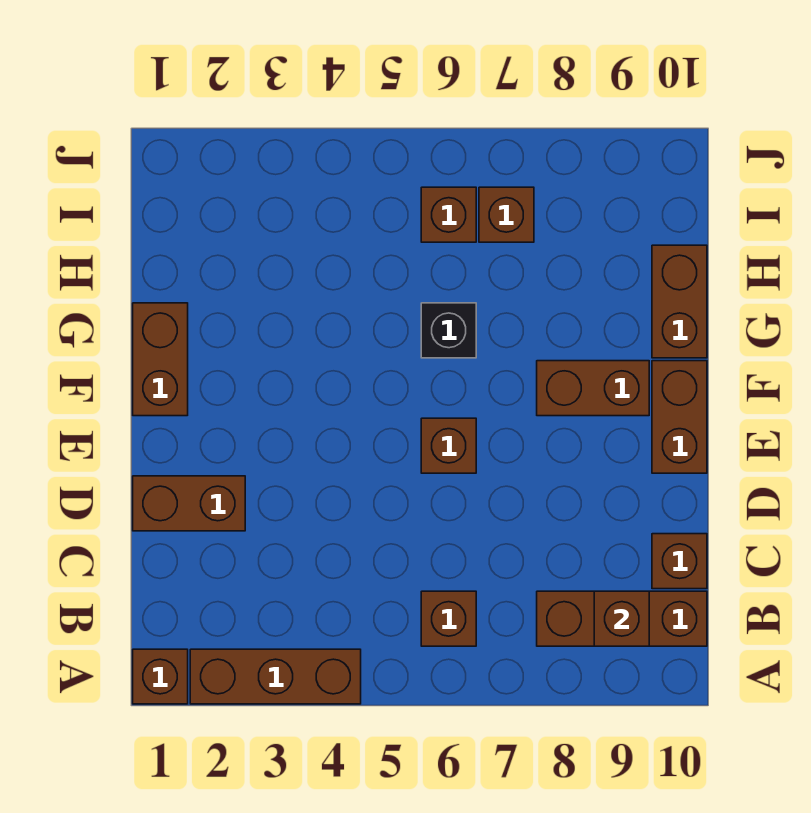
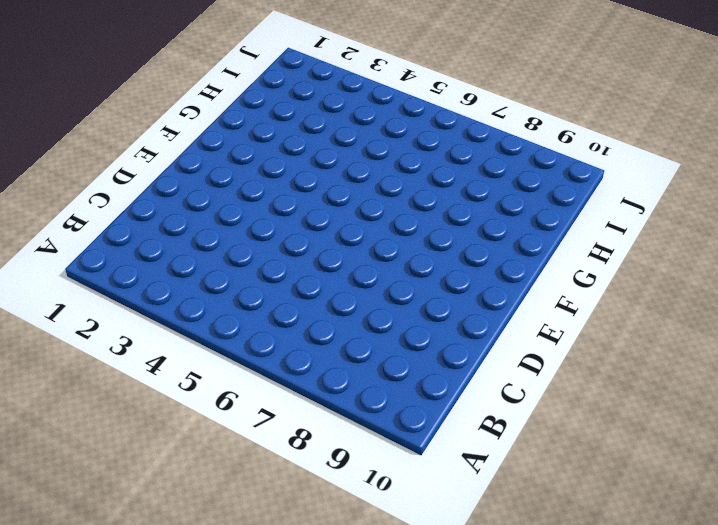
none -> brown 1x1 brick [133,649,188,704]
none -> brown 1x3 brick [190,649,361,704]
none -> brown 1x1 brick [421,591,476,646]

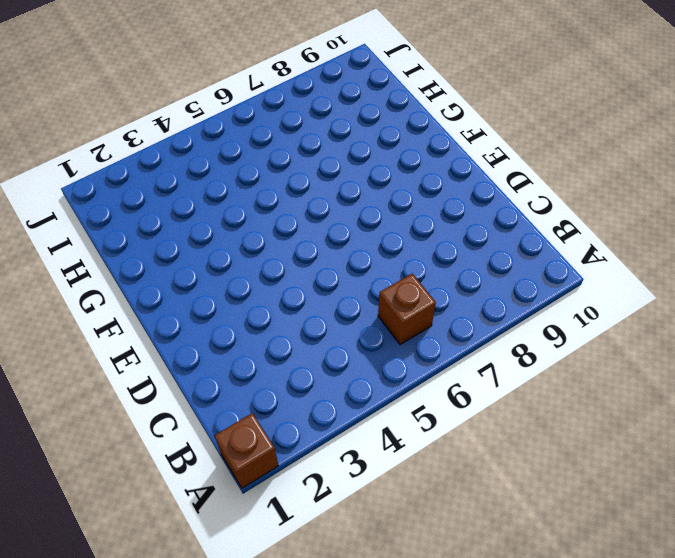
none -> brown 1x3 brick [190,649,361,704]
none -> brown 1x3 brick [537,591,707,646]
none -> brown 1x1 brick [652,534,707,589]

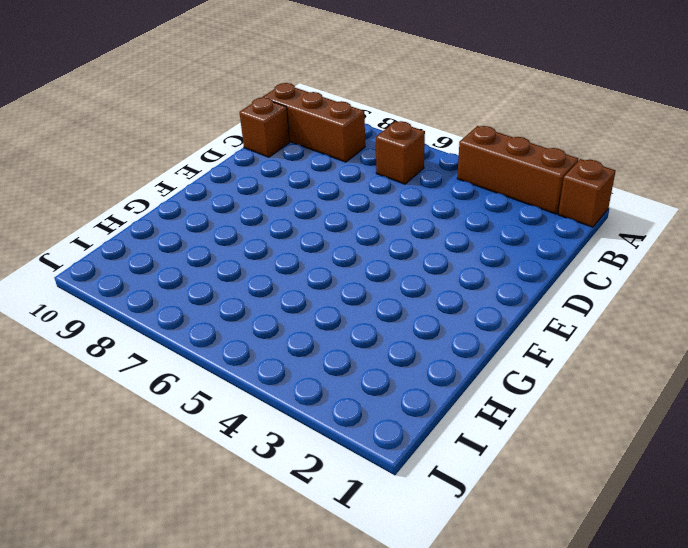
none -> brown 1x2 brick [133,476,245,531]
none -> brown 1x1 brick [421,418,476,473]
none -> brown 1x2 brick [652,361,707,473]

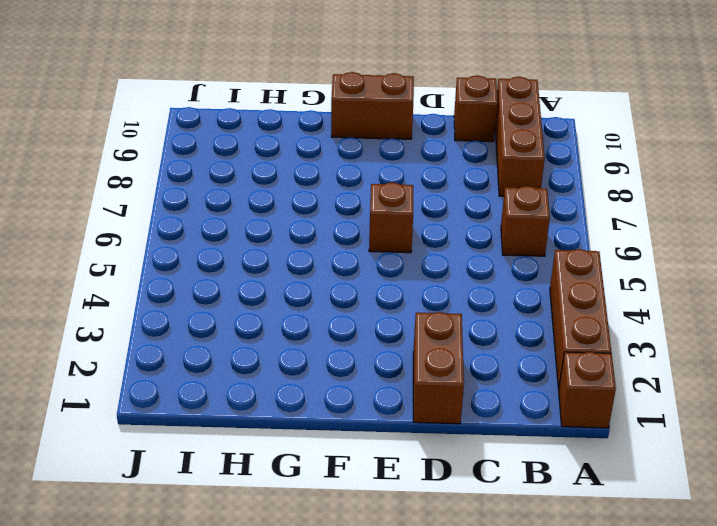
none -> brown 1x2 brick [133,303,188,416]
none -> brown 1x2 brick [537,361,649,416]
none -> black 1x1 brick [421,303,476,358]

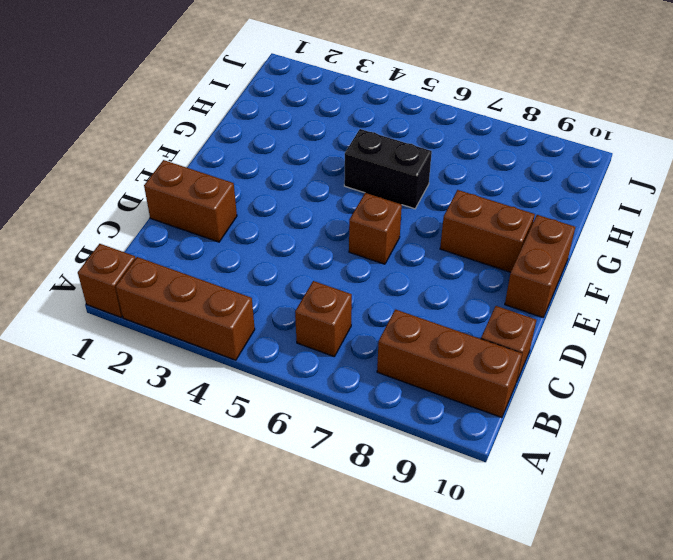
black 1x2 brick [344,129,432,209] -> black 1x1 brick [421,303,476,358]
none -> brown 1x2 brick [133,303,188,416]
none -> brown 1x2 brick [652,245,707,358]
none -> brown 1x1 brick [421,187,476,242]

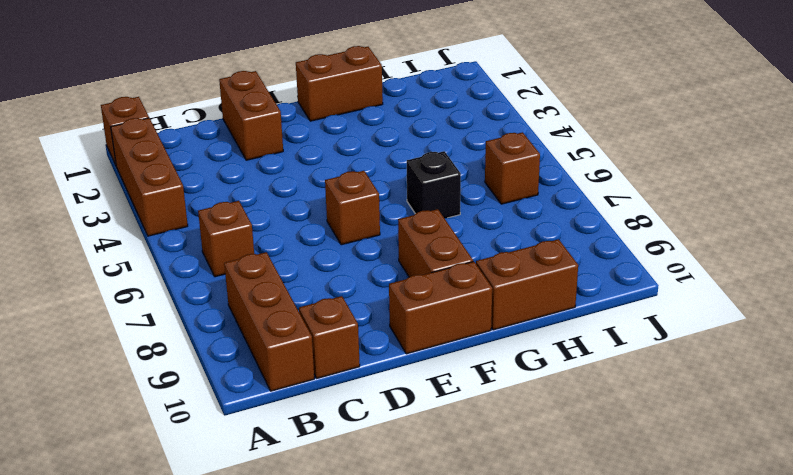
none -> brown 1x1 brick [479,187,534,242]
none -> brown 1x1 brick [594,591,649,646]

